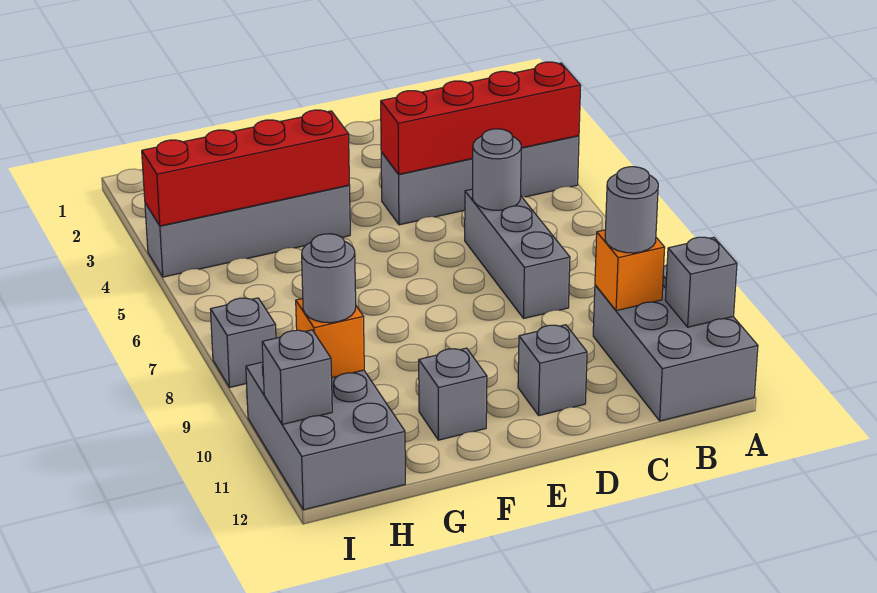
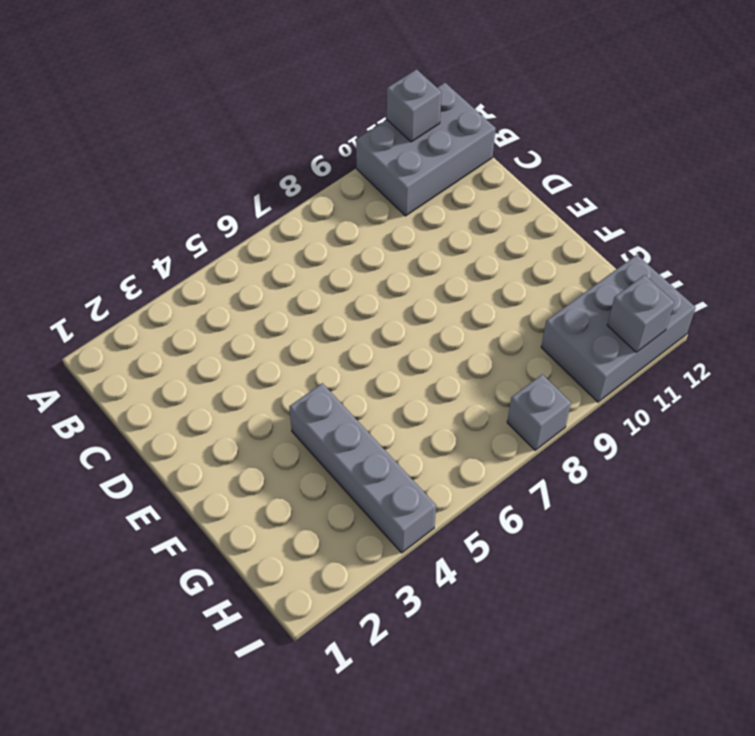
none -> grey 1x4 brick [381,136,579,225]
none -> grey 1x3 brick [465,189,570,319]
none -> grey 1x1 brick [518,325,587,415]

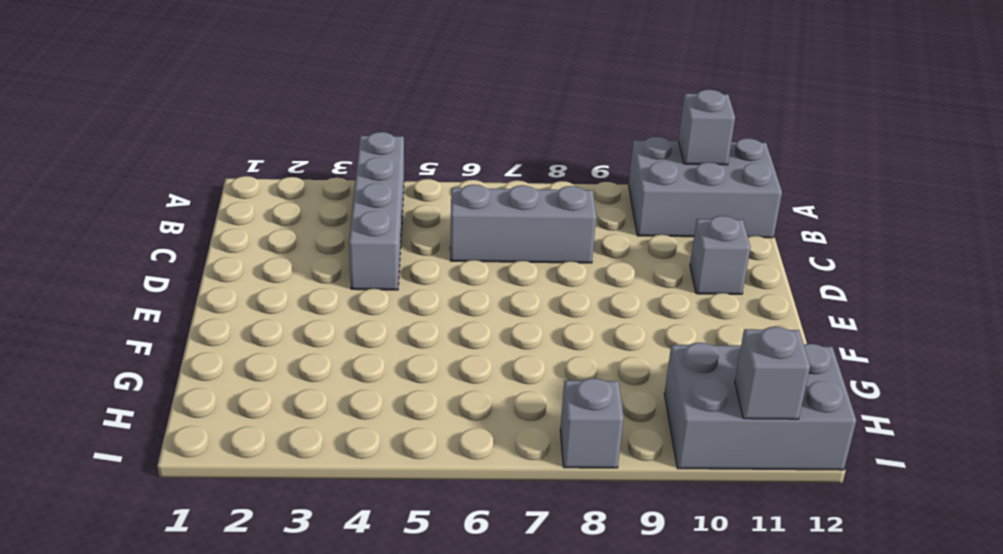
none -> grey 1x4 brick [145,185,350,277]
none -> grey 1x1 brick [419,348,487,440]
none -> red 1x4 brick [381,62,581,174]

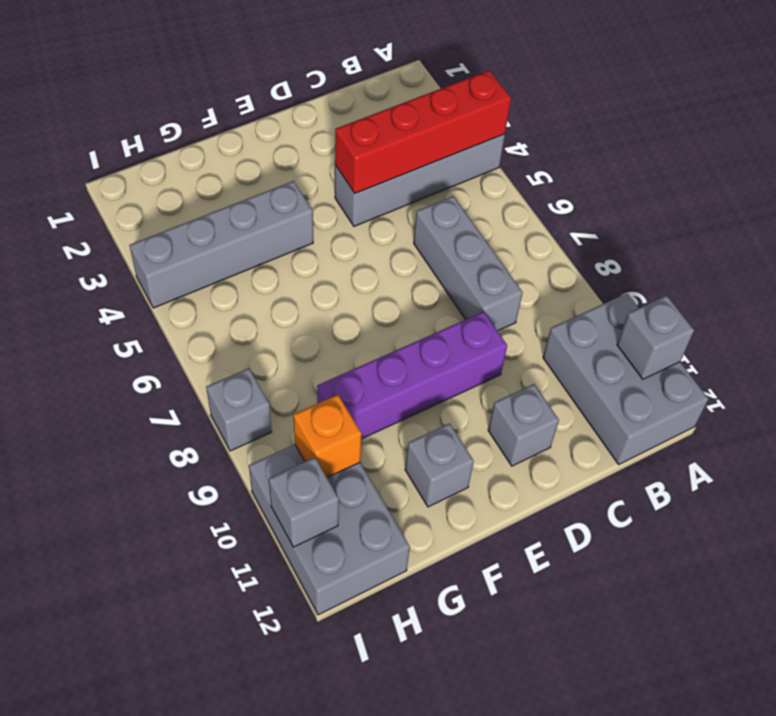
purple 1x4 brick [317,312,507,439] -> none
none -> orange 1x1 brick [595,230,665,311]
none -> grey 1x1 round brick [472,129,521,210]
none -> red 1x4 brick [142,110,349,226]

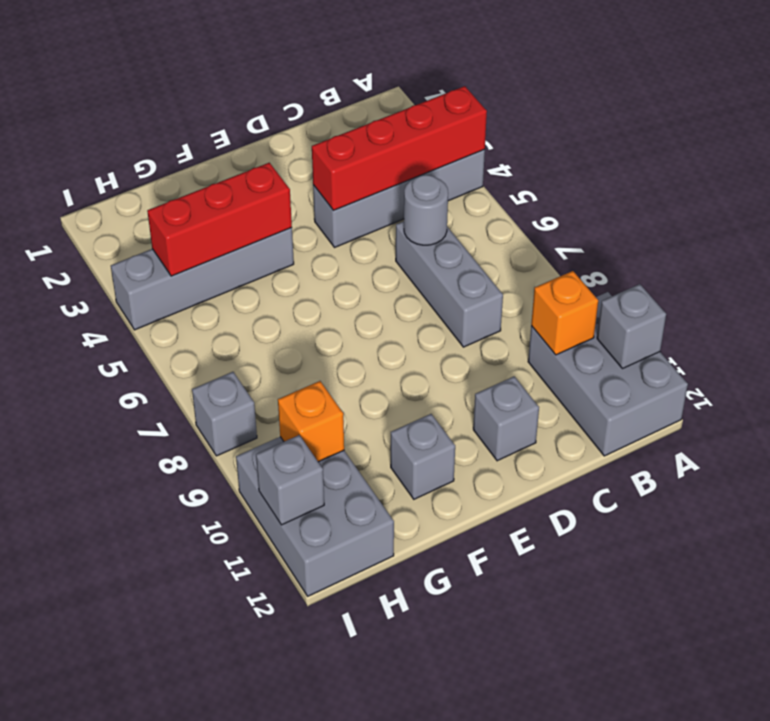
red 1x3 brick [147,163,292,276] -> red 1x4 brick [142,110,349,226]
none -> grey 1x1 round brick [605,167,658,253]
none -> grey 1x1 round brick [302,234,356,323]

